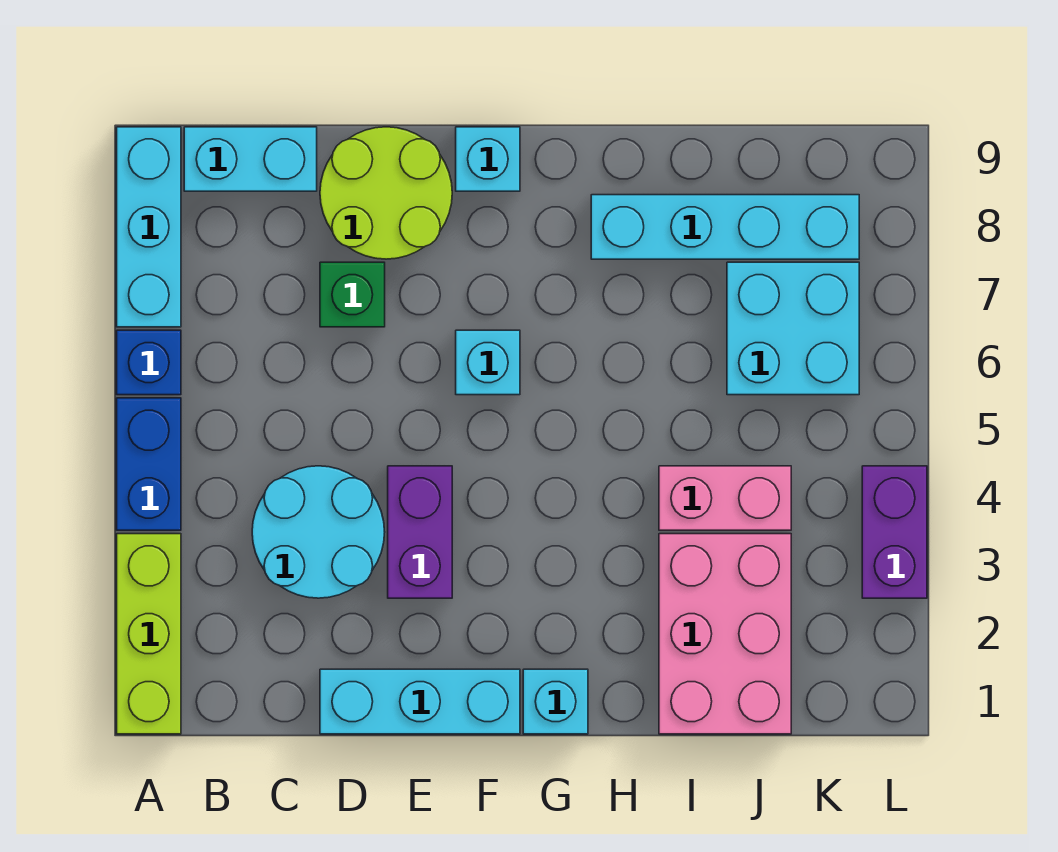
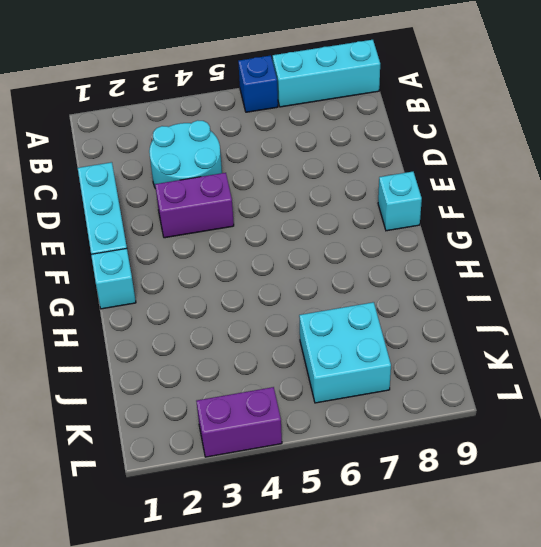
none -> lime 1x3 brick [117,534,181,734]
none -> blue 1x2 brick [117,398,181,530]
none -> cyan 1x2 brick [184,127,317,191]

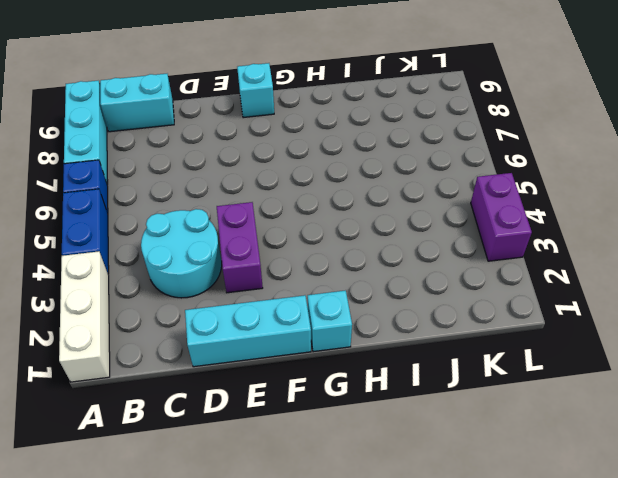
white 1x3 brick [59,251,110,382] -> lime 1x3 brick [117,534,181,734]
none -> green 1x1 brick [320,262,385,327]
none -> lime 2x2 round brick [320,127,452,259]
none -> cyan 1x1 brick [456,330,520,395]

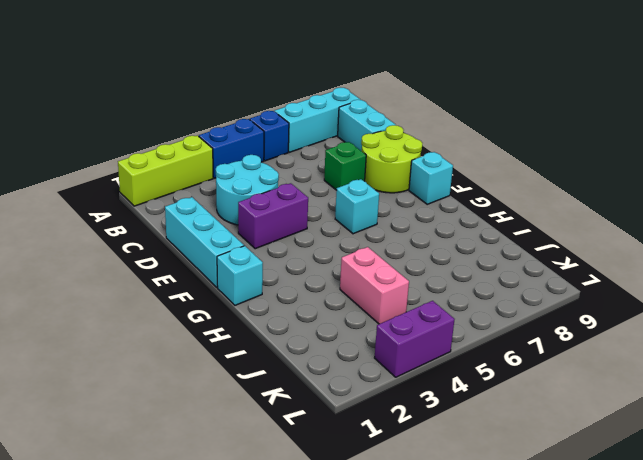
none -> cyan 1x4 brick [591,195,859,259]
none -> pink 2x3 brick [659,534,791,734]
none -> cyan 2x2 brick [727,262,859,395]

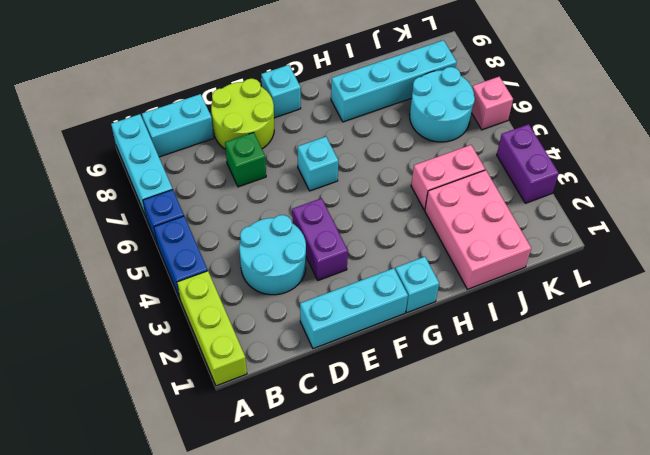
cyan 2x2 round brick [410,67,475,142] -> cyan 2x2 brick [727,262,859,395]
pink 1x1 brick [472,77,513,130] -> none

